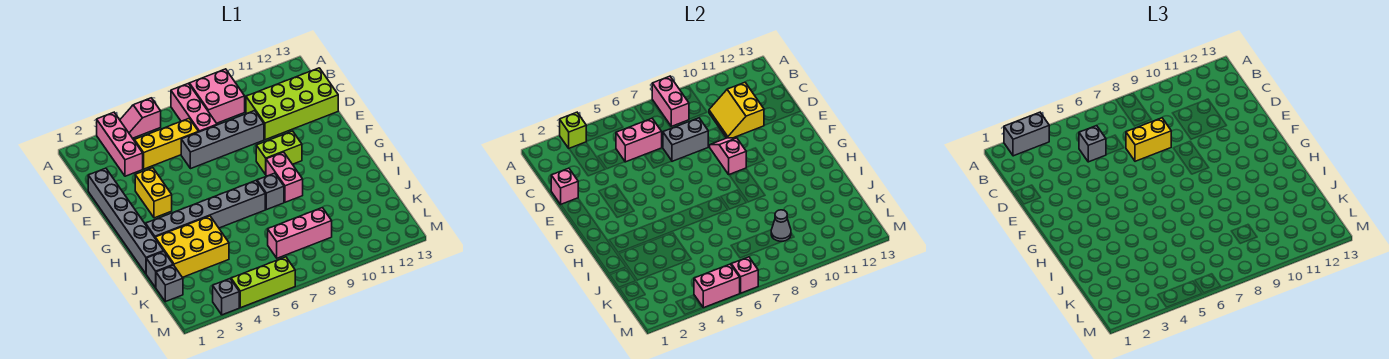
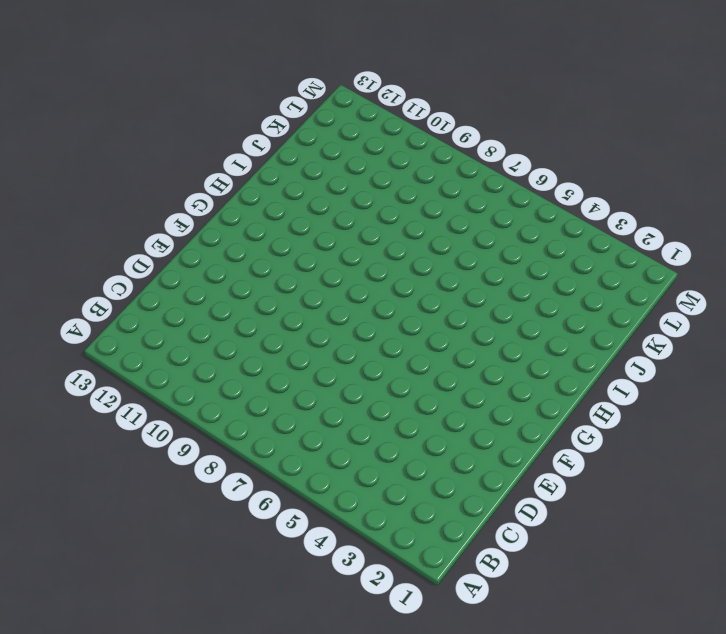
none -> pink 1x3 brick [97,112,143,176]
none -> pink 1x2 slope [120,98,161,138]
none -> pink 1x3 brick [171,83,217,132]
none -> pink 2x2 brick [189,69,245,123]

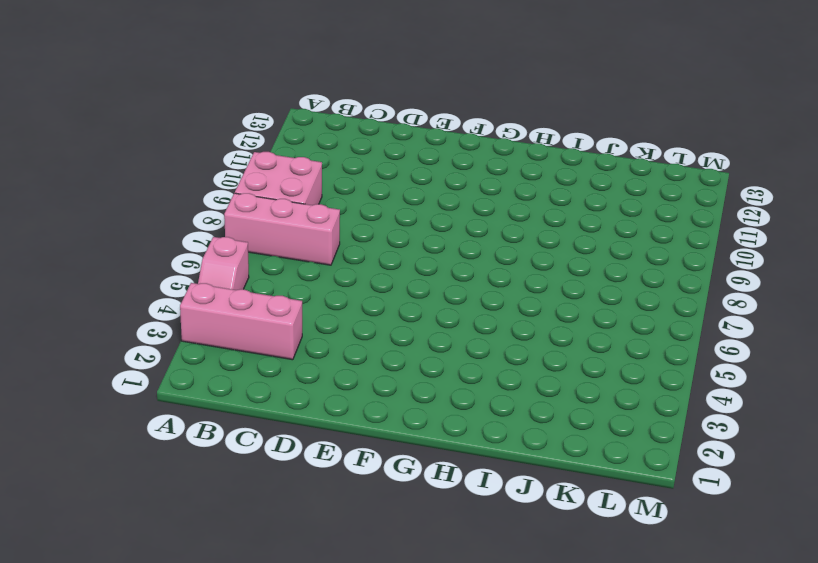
none -> yellow 1x3 brick [134,119,198,169]
none -> lime 2x4 brick [246,68,338,140]
none -> grey 1x6 brick [88,168,163,274]
none -> grey 1x4 brick [181,111,264,169]

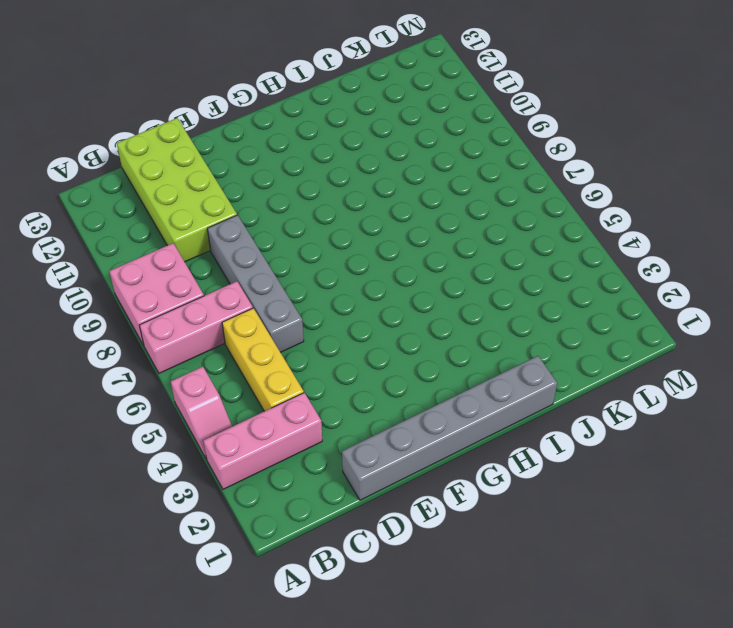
none -> yellow 1x2 brick [135,168,172,218]
none -> lime 1x2 brick [256,131,302,174]
none -> pink 1x2 brick [266,152,303,202]
none -> grey 1x6 brick [146,181,265,237]

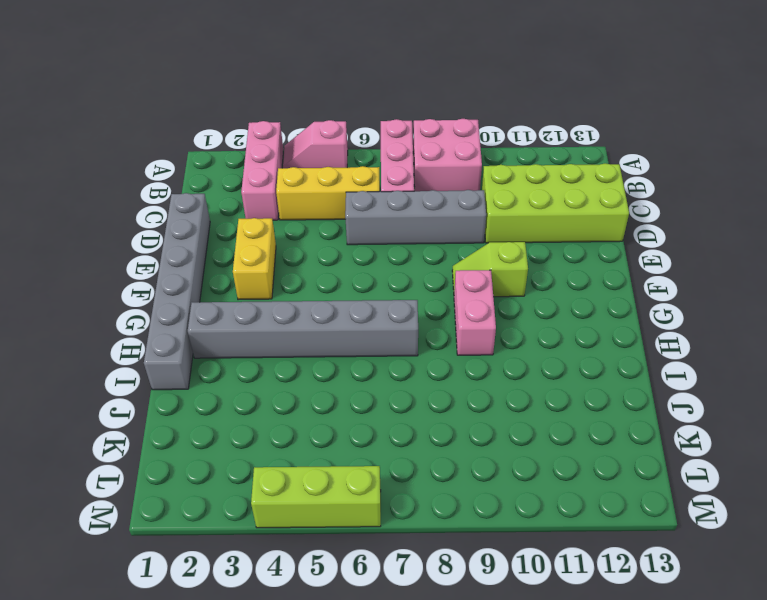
lime 1x2 slope [452,242,528,297] -> lime 1x2 brick [256,131,302,174]
none -> grey 1x1 brick [257,173,284,210]
none -> yellow 2x3 brick [155,216,229,277]
none -> grey 1x1 brick [146,251,173,288]
none -> grey 1x1 brick [156,265,183,302]

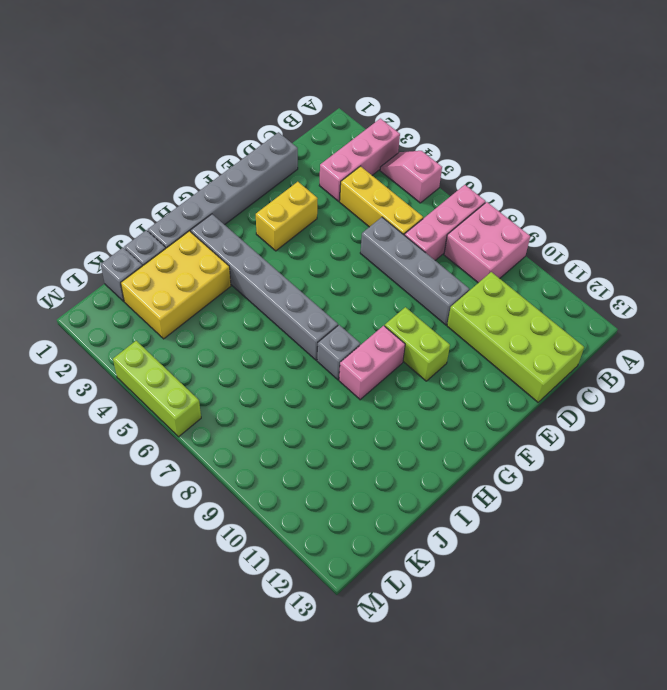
yellow 2x3 brick [121,231,231,339] -> yellow 2x3 brick turned to [155,216,229,277]
none -> pink 1x3 brick [268,208,332,258]
none -> grey 1x1 brick [213,279,239,315]
none -> lime 1x1 brick [560,112,586,148]
none -> pink 1x2 brick [652,76,689,126]

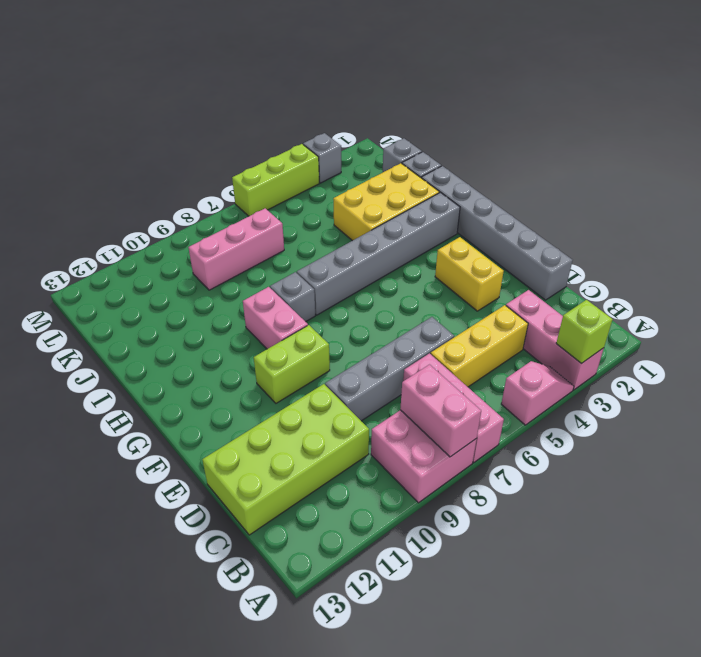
none -> pink 1x2 brick [616,119,662,162]
none -> yellow 2x2 slope [709,82,764,138]
none -> pink 1x1 brick [551,168,578,204]
none -> grey 1x2 brick [663,118,708,161]

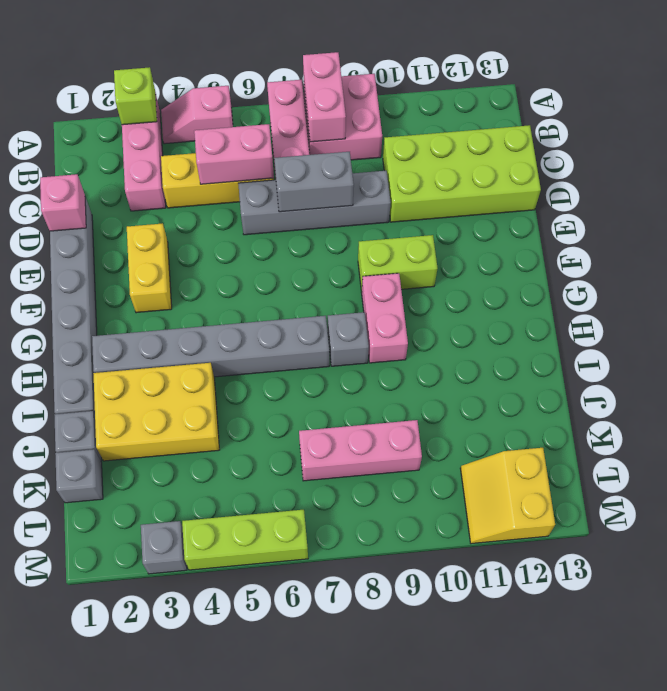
yellow 2x2 slope [460,448,555,544] -> yellow 2x2 slope moved to [709,82,764,138]
none -> pink 1x2 slope [710,138,746,174]
none -> grey 1x1 cone [771,210,791,241]
none -> pink 1x2 brick [694,264,740,308]
none -> pink 1x1 brick [731,257,758,293]

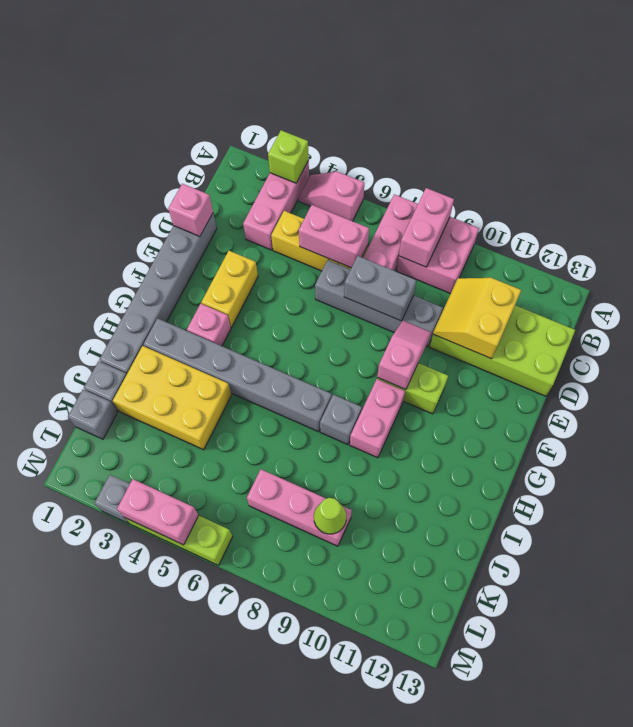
pink 1x1 brick [187,304,231,346] -> pink 1x1 brick moved to [731,257,758,293]
lime 1x1 cone [314,498,346,534] -> grey 1x1 cone [771,210,791,241]
none -> grey 1x2 brick [1004,112,1049,156]
none -> grey 1x1 brick [1079,126,1106,162]
none -> yellow 1x2 brick [1126,118,1171,161]

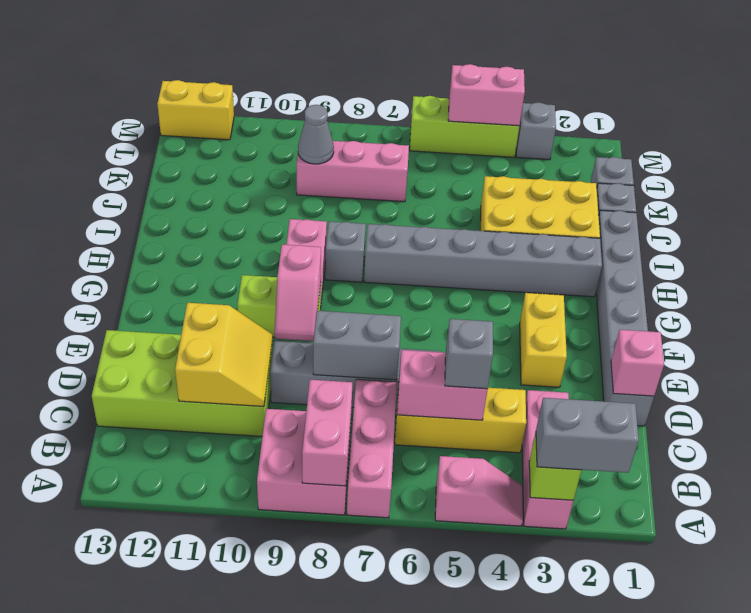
yellow 1x2 brick [157,80,234,140] -> yellow 1x2 brick moved to [1126,118,1171,161]
none -> pink 1x1 brick [731,257,758,293]

